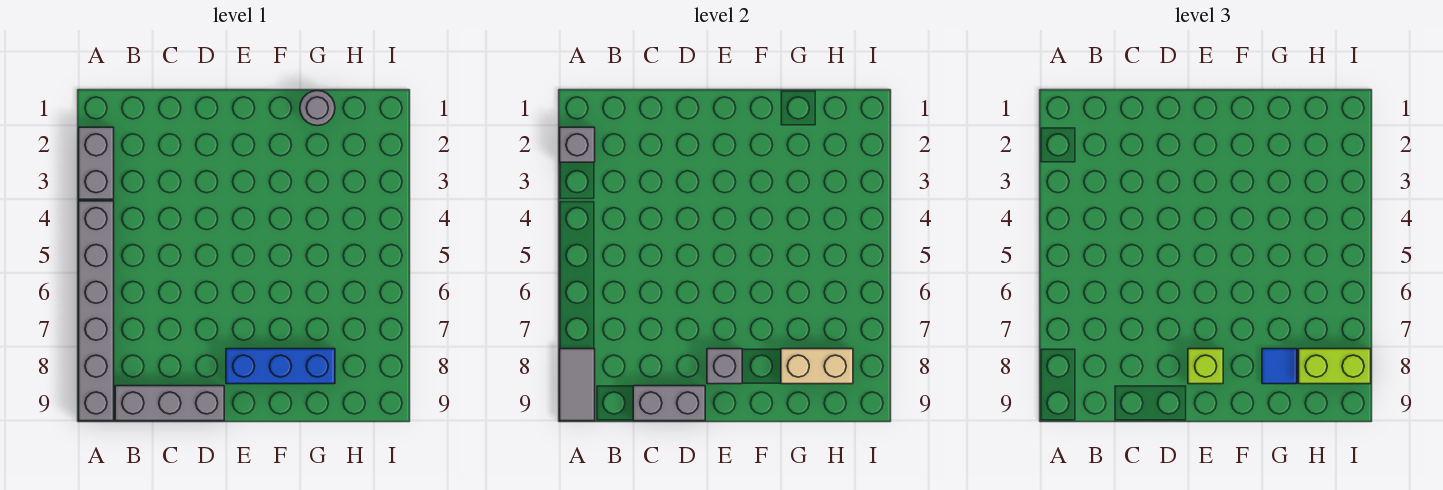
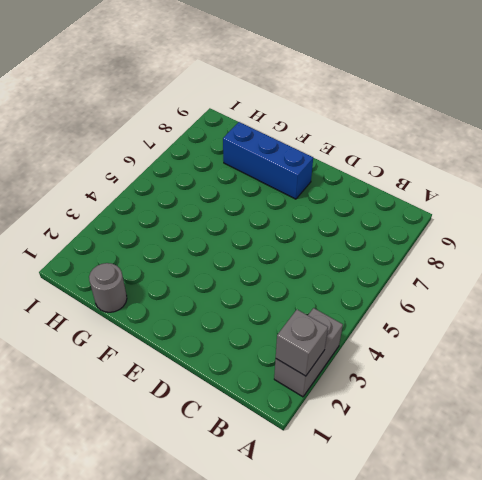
none -> grey 1x6 brick [79,201,114,421]
none -> grey 1x3 brick [115,386,224,421]
none -> grey 1x2 tile [560,349,595,421]

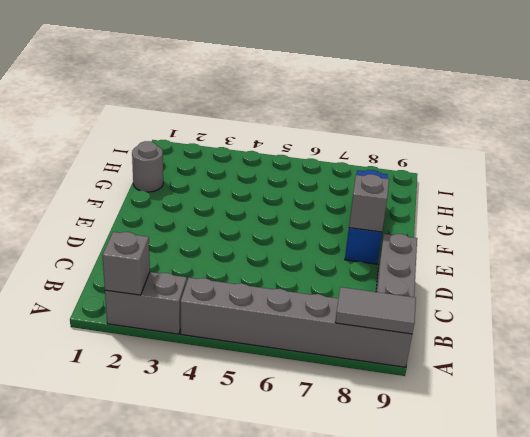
none -> grey 1x2 brick [633,386,705,421]
none -> tan 1x2 brick [781,349,853,384]
none -> lime 1x1 brick [1188,349,1223,384]

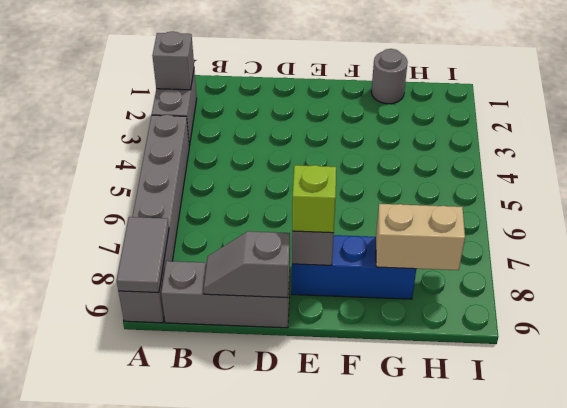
grey 1x2 slope [203,231,290,298] -> grey 1x2 brick [633,386,705,421]
none -> blue 1x1 tile [1262,349,1297,384]
none -> lime 1x2 brick [1299,349,1371,384]

